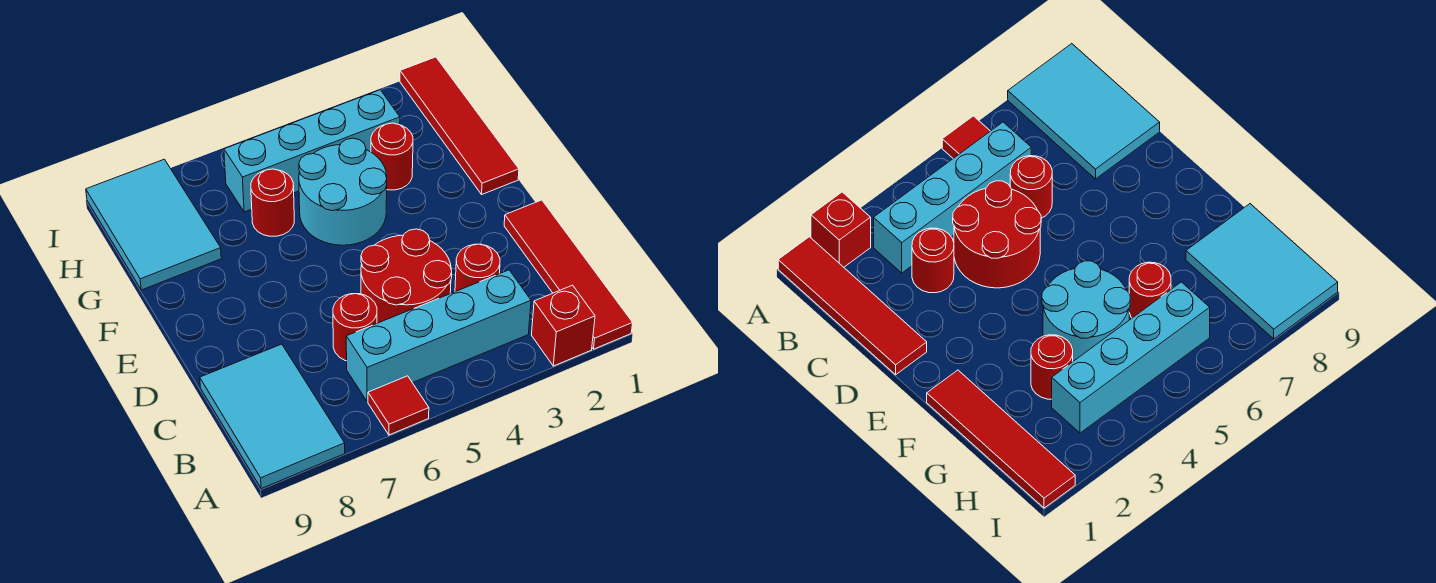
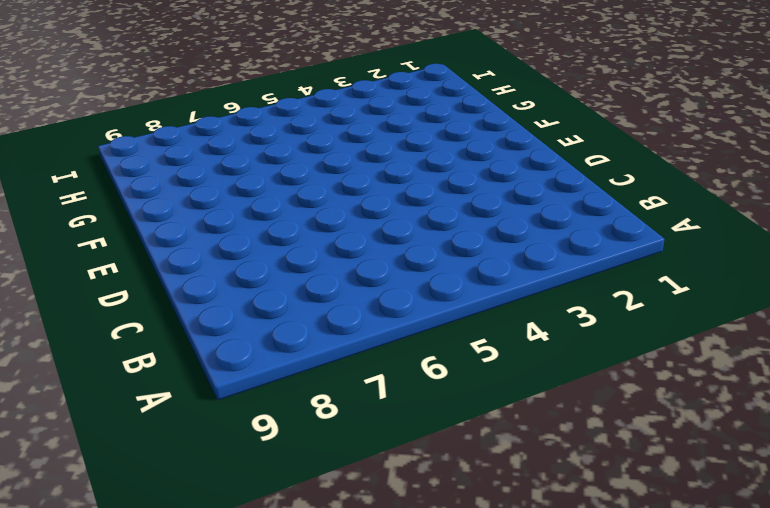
none -> red 1x4 tile [504,200,633,349]
none -> red 1x1 brick [532,285,595,366]
none -> red 1x1 tile [368,376,429,435]

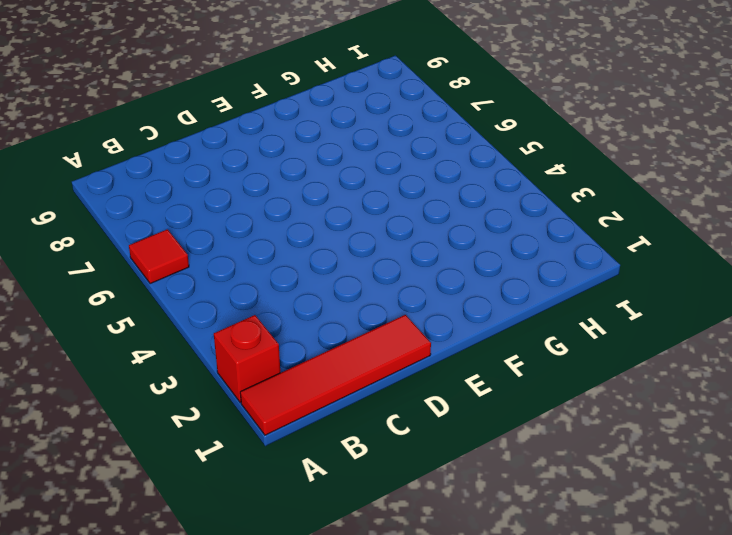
none -> cyan 2x3 tile [200,344,345,489]
none -> cyan 1x4 brick [346,270,531,401]
none -> red 1x1 round brick [455,244,500,292]

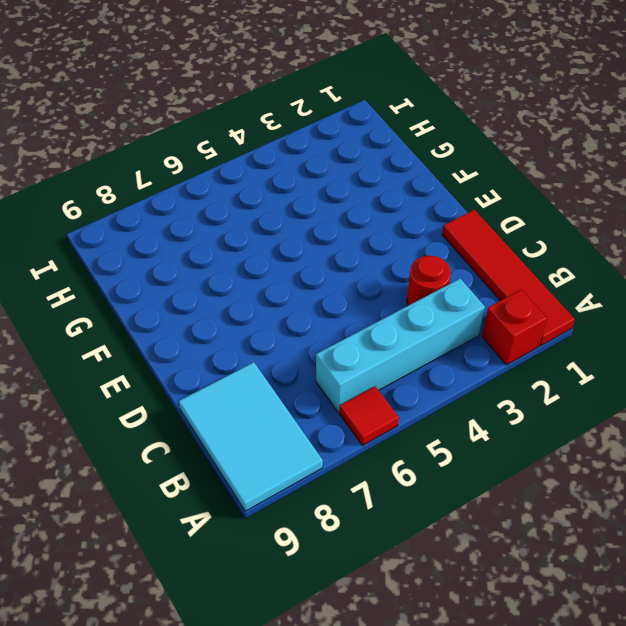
none -> red 2x2 round brick [361,229,452,323]
none -> red 1x1 round brick [333,294,377,361]
none -> red 1x4 tile [400,57,519,194]

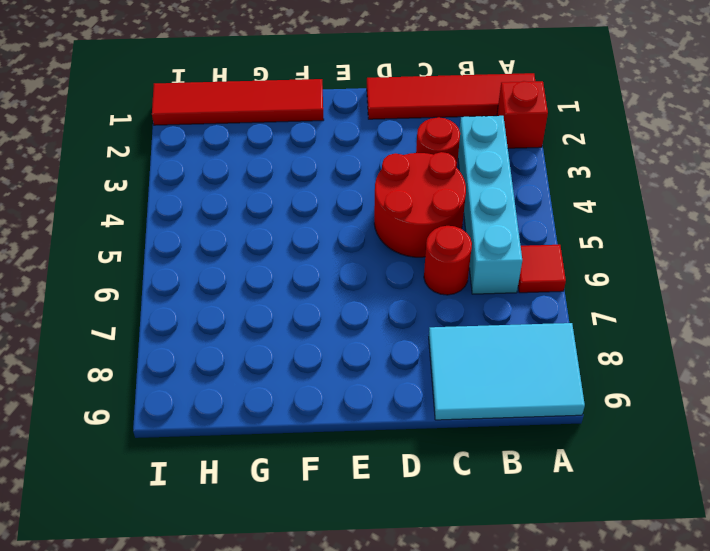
none -> cyan 2x2 round brick [299,138,387,245]
none -> red 1x1 round brick [371,123,413,190]
none -> red 1x1 round brick [251,169,294,236]

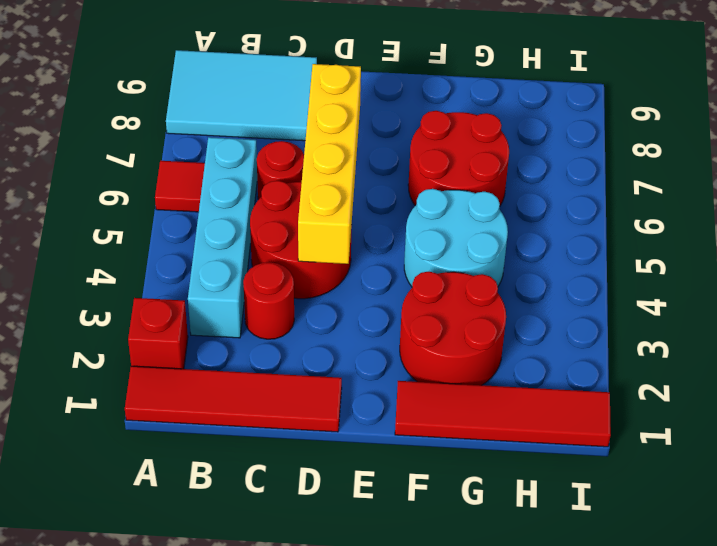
yellow 1x4 brick [298,64,361,264] -> none
red 2x2 round brick [400,272,506,385] -> red 1x1 round brick [371,123,413,190]
red 2x2 round brick [408,111,509,206] -> red 1x1 round brick [251,169,294,236]
none -> cyan 2x3 tile [86,159,221,290]
none -> cyan 1x4 brick [224,90,400,212]

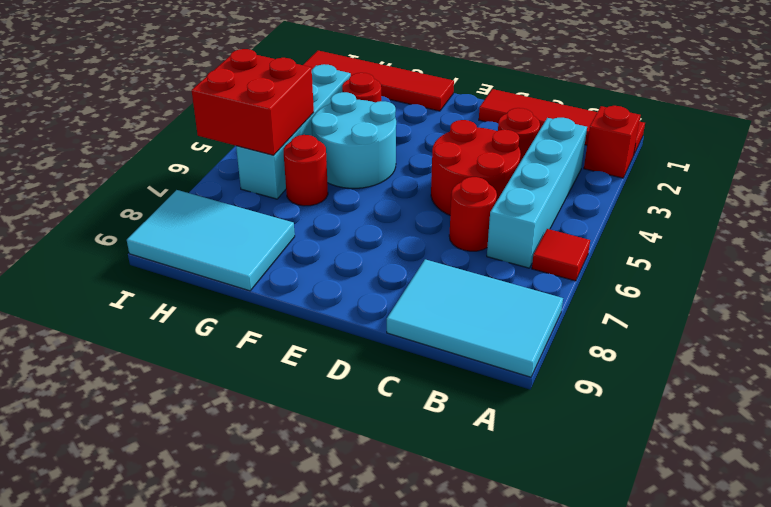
red 2x2 brick [192,49,314,155] -> none

